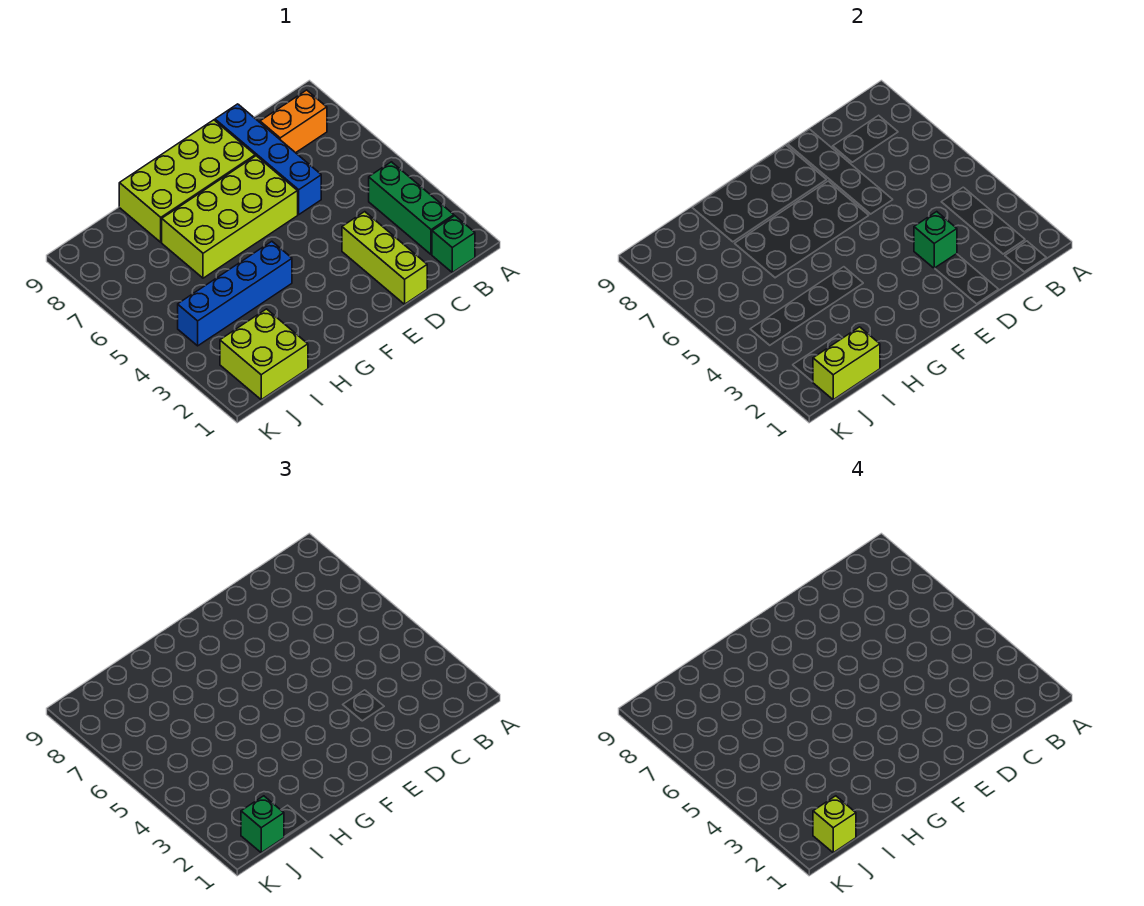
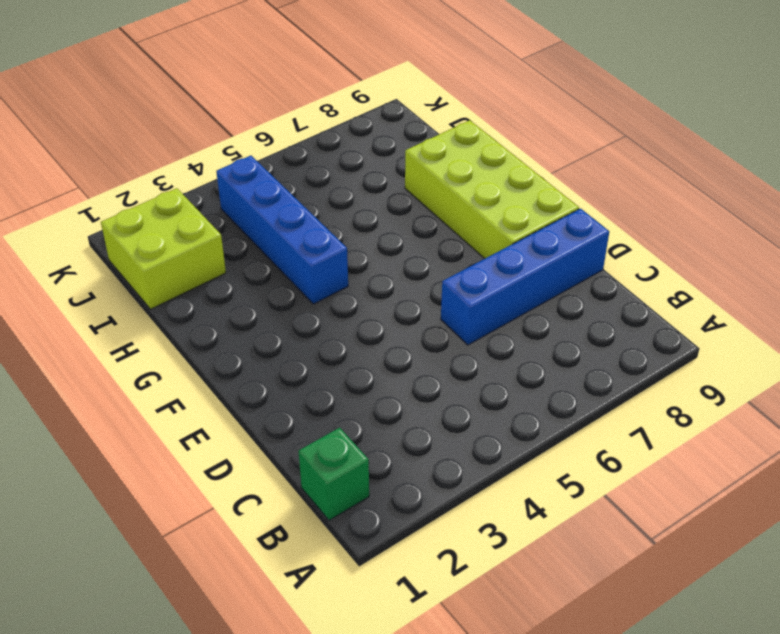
none -> green 1x3 brick [369,162,454,255]
none -> orange 1x2 brick [260,90,327,153]
none -> lime 1x3 brick [342,212,427,304]

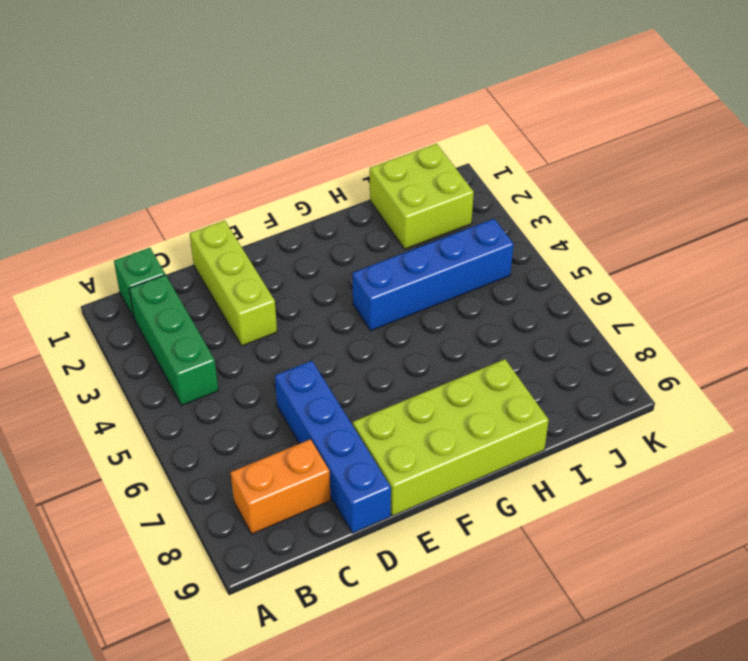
none -> lime 2x4 brick [162,156,298,278]
none -> green 1x1 brick [914,212,957,268]
none -> lime 1x2 brick [813,327,880,400]

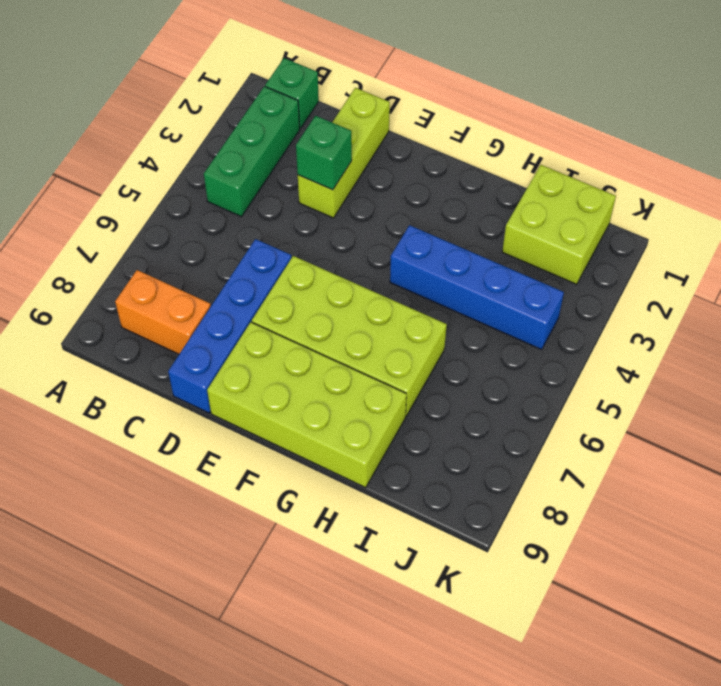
none -> lime 1x2 brick [813,327,880,400]
none -> green 1x1 brick [241,796,284,853]
none -> lime 1x1 brick [813,796,856,853]

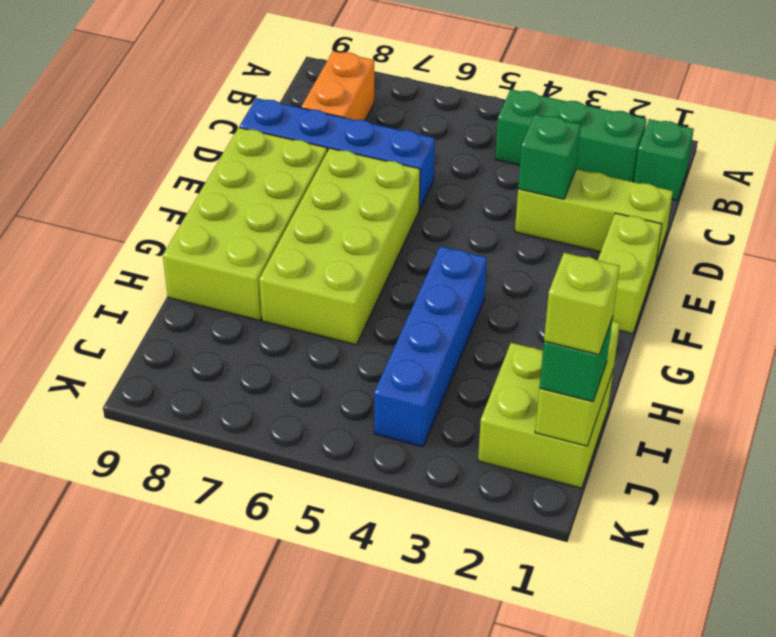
lime 1x2 brick [598,213,662,334] -> none

